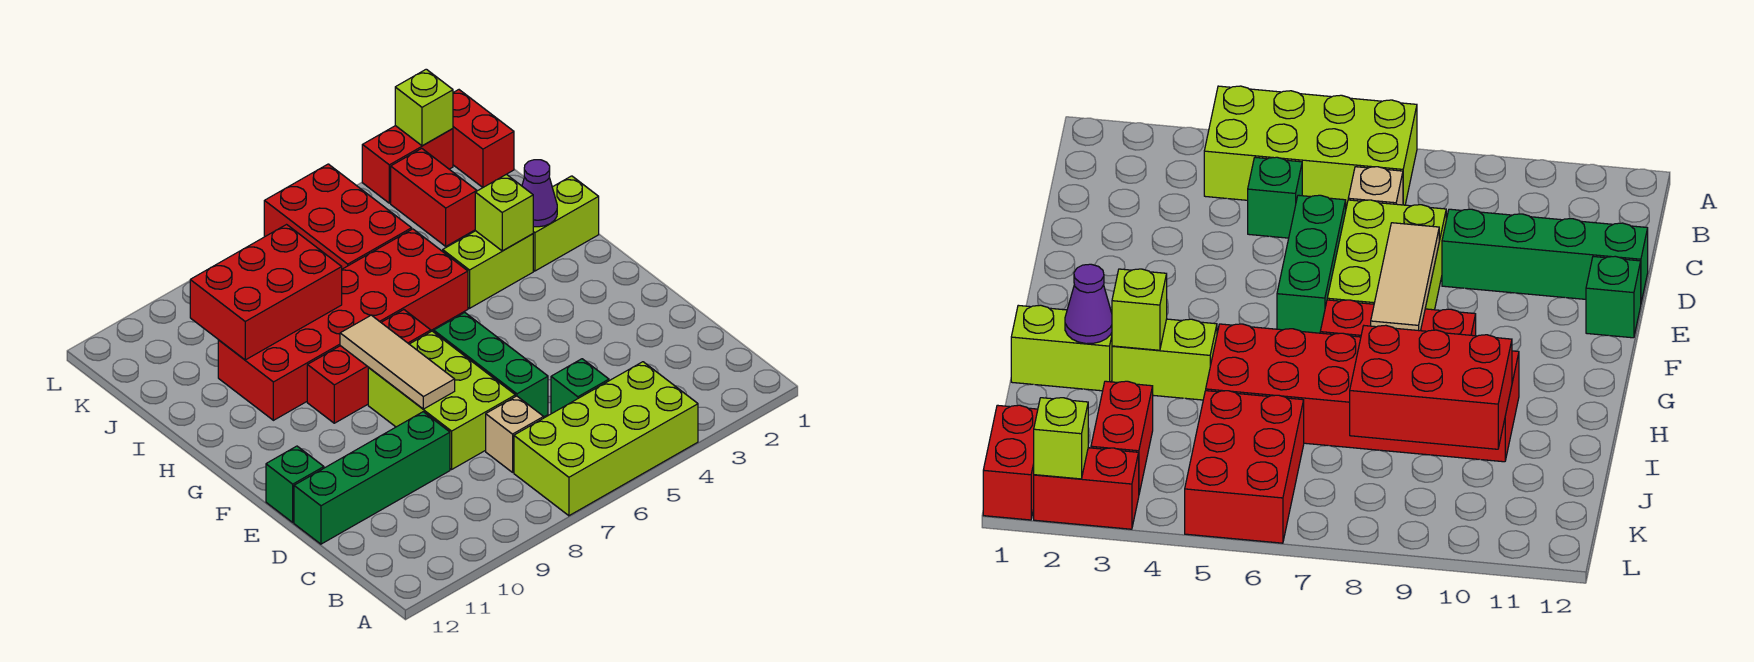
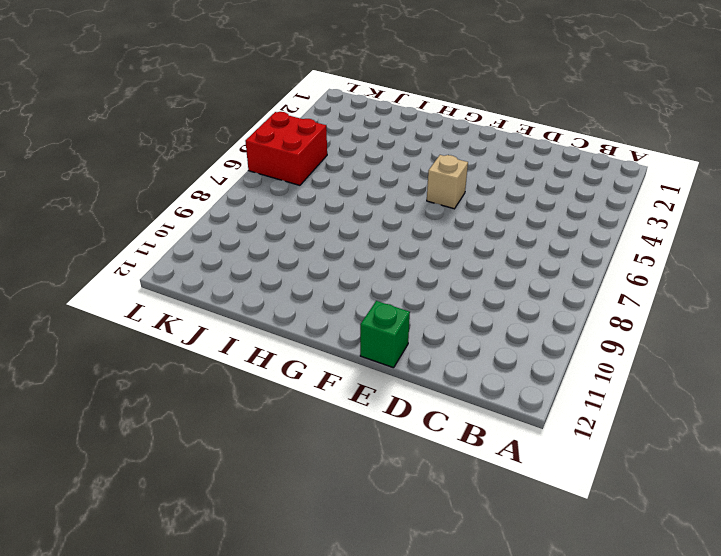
tan 1x1 brick [427,155,468,209] -> tan 1x1 brick moved to [486,396,544,472]
red 2x2 brick [245,112,327,185] -> red 2x3 brick [264,164,412,269]
none -> lime 2x4 brick [514,362,698,516]
none -> green 1x1 brick [551,359,609,414]
none -> green 1x3 brick [434,313,548,417]

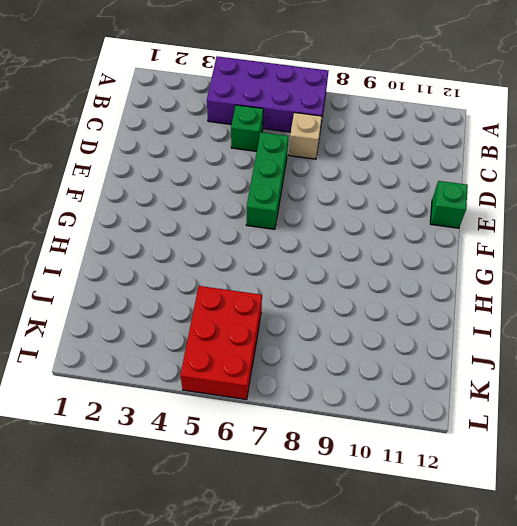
purple 2x4 brick [207,56,328,132] -> lime 2x4 brick [514,362,698,516]
none -> lime 2x3 brick [368,331,515,469]
none -> green 1x4 brick [294,412,450,544]
none -> red 1x3 brick [307,310,431,423]

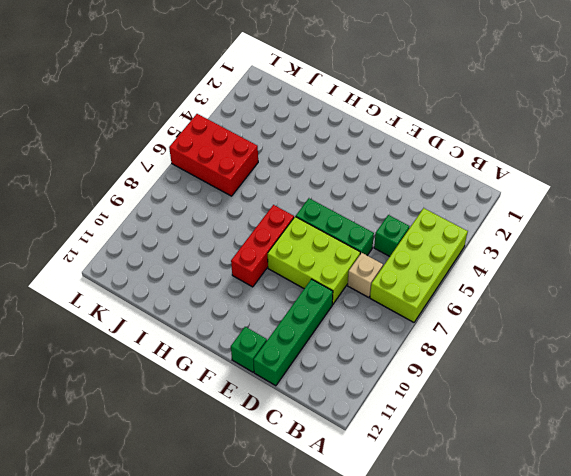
none -> lime 1x2 brick [533,176,599,271]
none -> lime 1x2 brick [443,231,533,308]
none -> red 2x6 brick [218,229,468,420]

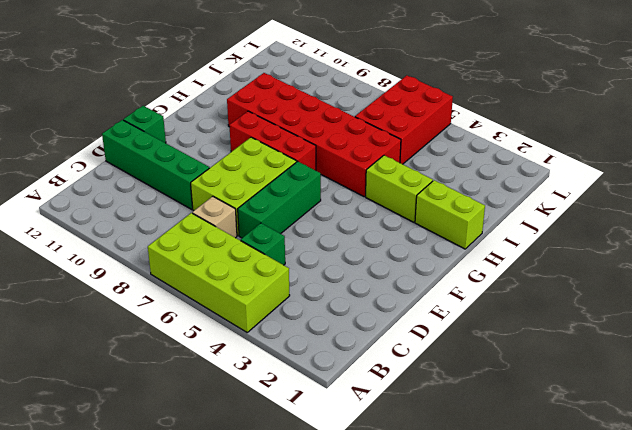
none -> red 1x2 brick [391,148,477,246]
none -> red 1x2 brick [453,90,514,187]
none -> red 1x2 brick [362,126,453,203]

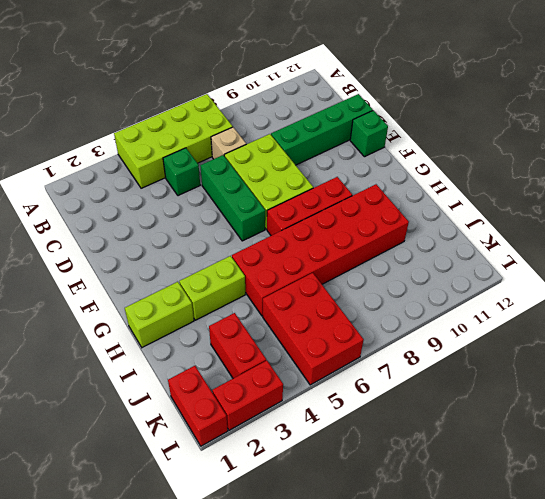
none -> tan 1x3 tile [340,315,455,409]
none -> purple 1x1 cone [522,160,557,227]
none -> lime 1x1 brick [475,174,533,251]

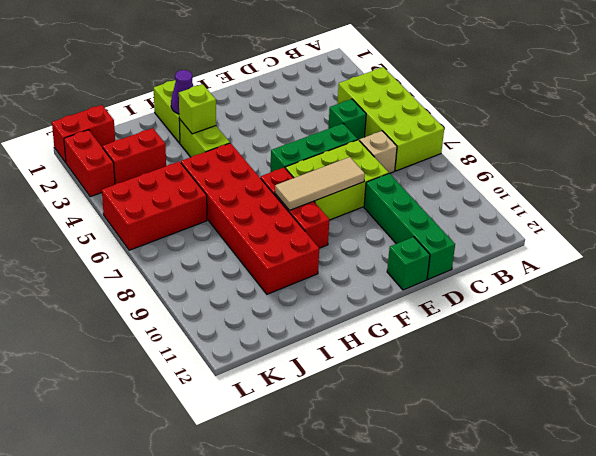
none -> red 2x3 brick [190,225,342,360]
none -> lime 1x1 brick [395,69,453,146]

